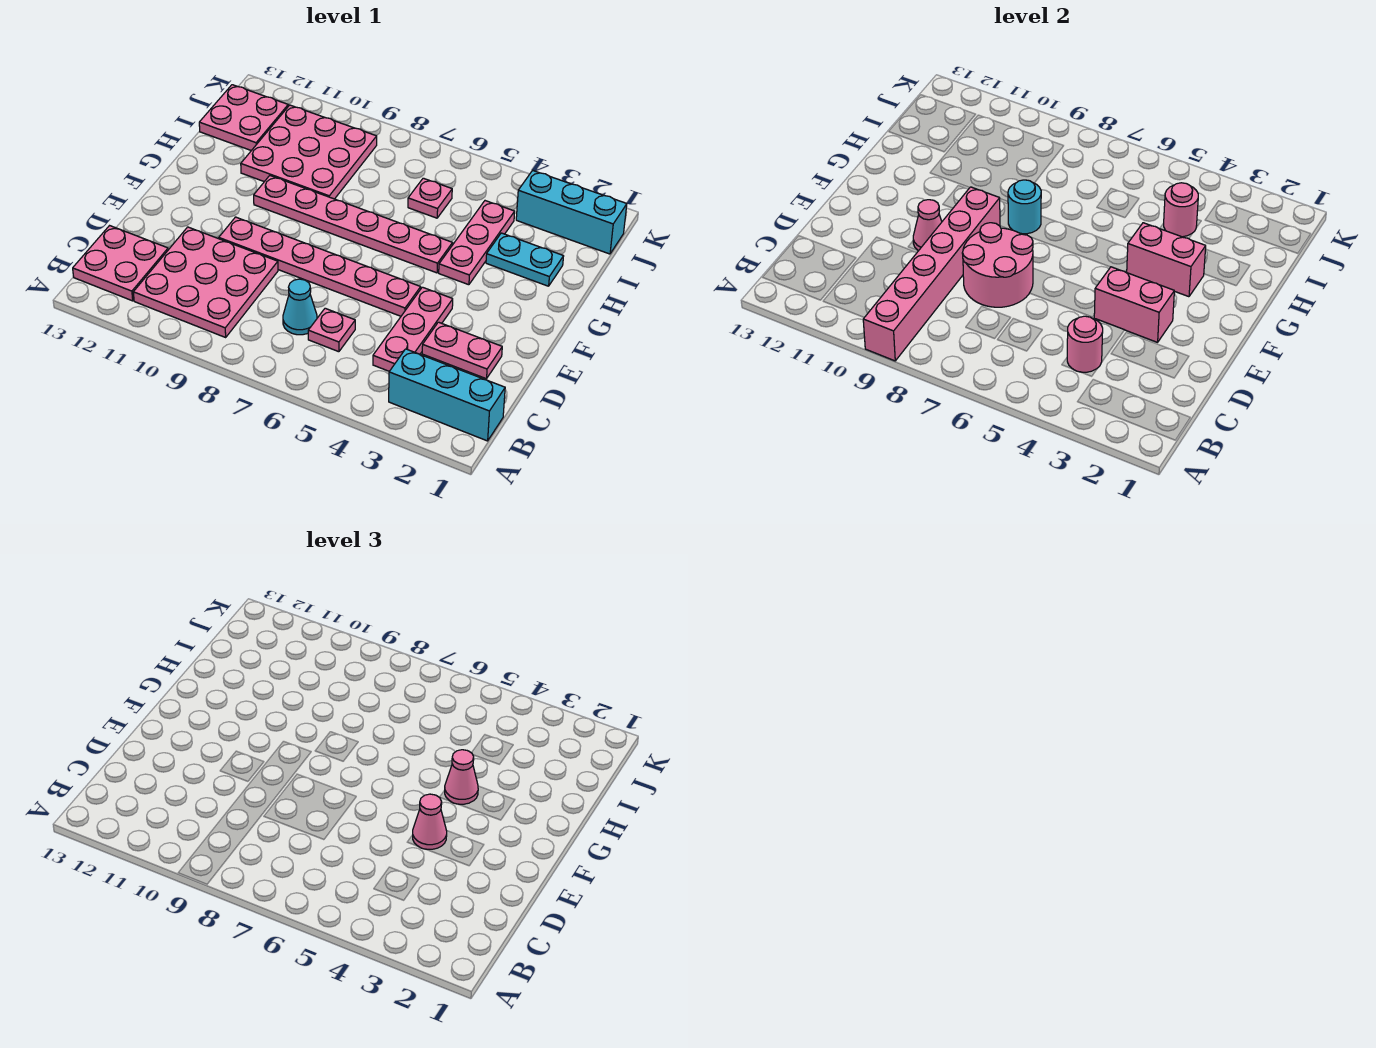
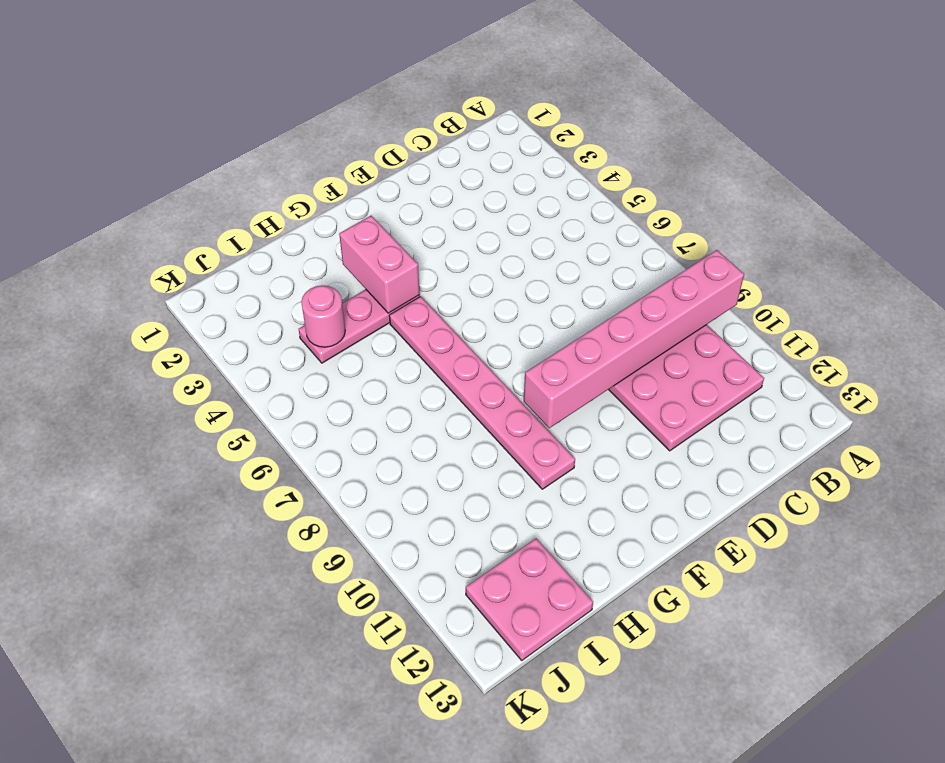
none -> cyan 1x3 brick [389,349,505,441]
none -> pink 2x2 plate [73,226,168,301]
none -> pink 1x3 plate [373,287,453,371]

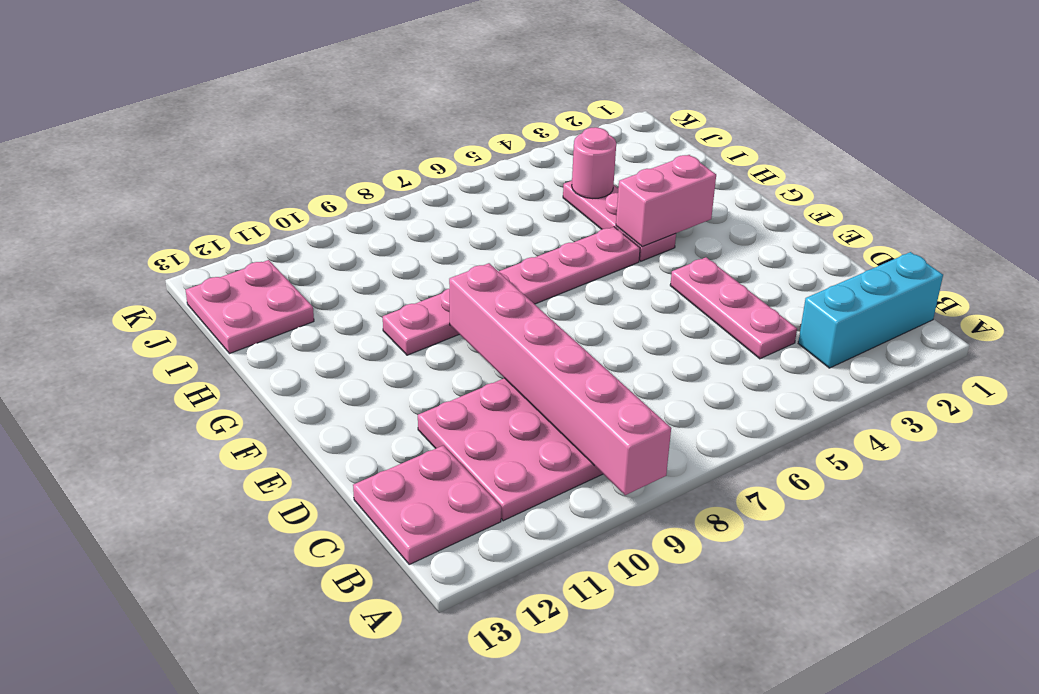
none -> pink 1x1 plate [308,308,355,352]
none -> cyan 1x1 cone [283,279,317,335]
none -> pink 1x2 plate [422,322,502,379]

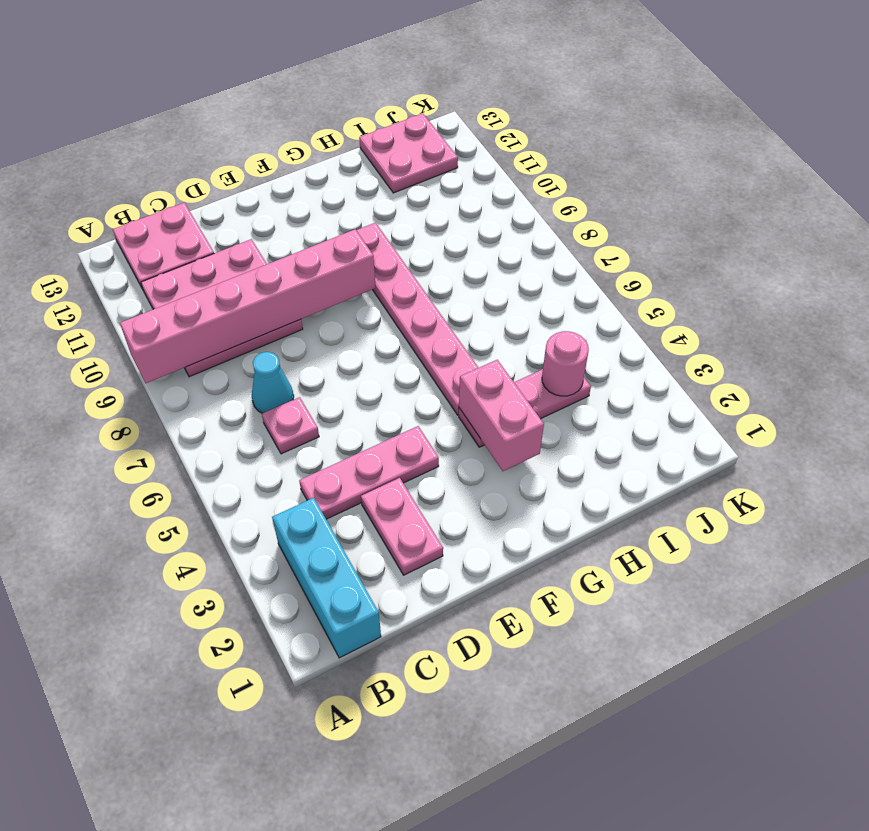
none -> pink 1x6 plate [219,217,421,316]
none -> cyan 1x2 plate [486,233,564,286]
none -> pink 3x3 plate [241,105,377,199]

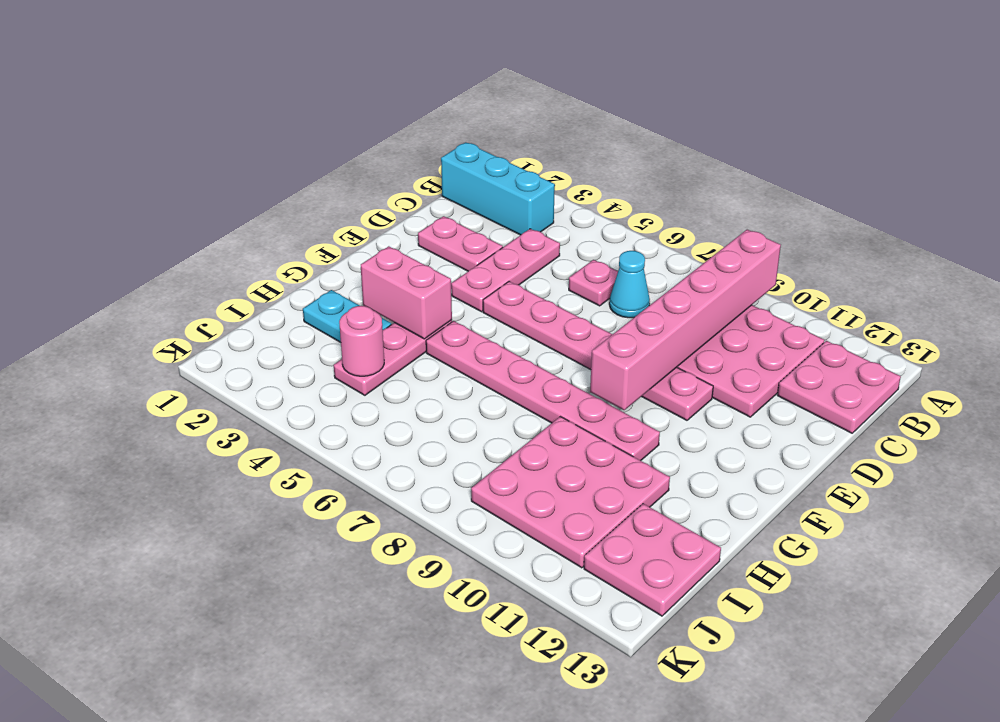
none -> pink 1x1 plate [408,178,452,218]
none -> cyan 1x3 brick [516,170,627,254]
none -> pink 1x1 round brick [1067,316,1103,372]

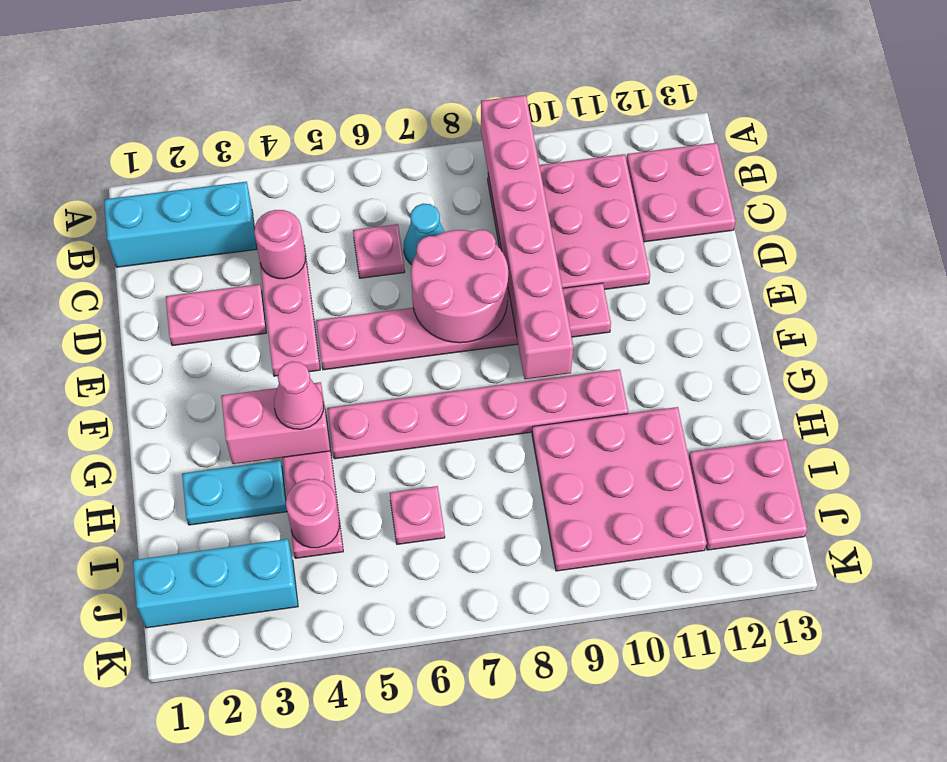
none -> pink 1x2 brick [1094,267,1174,342]
none -> pink 1x1 cone [913,200,942,251]
none -> cyan 1x1 round brick [1008,180,1041,234]

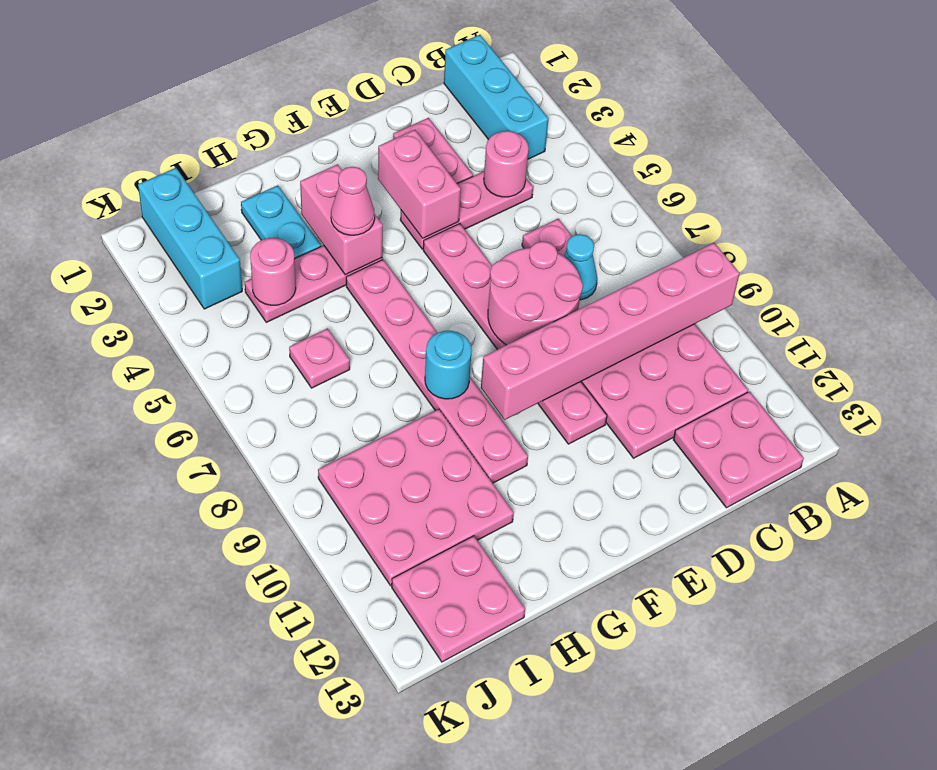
none -> pink 1x1 cone [913,200,942,251]
none -> pink 1x1 cone [413,794,447,849]

